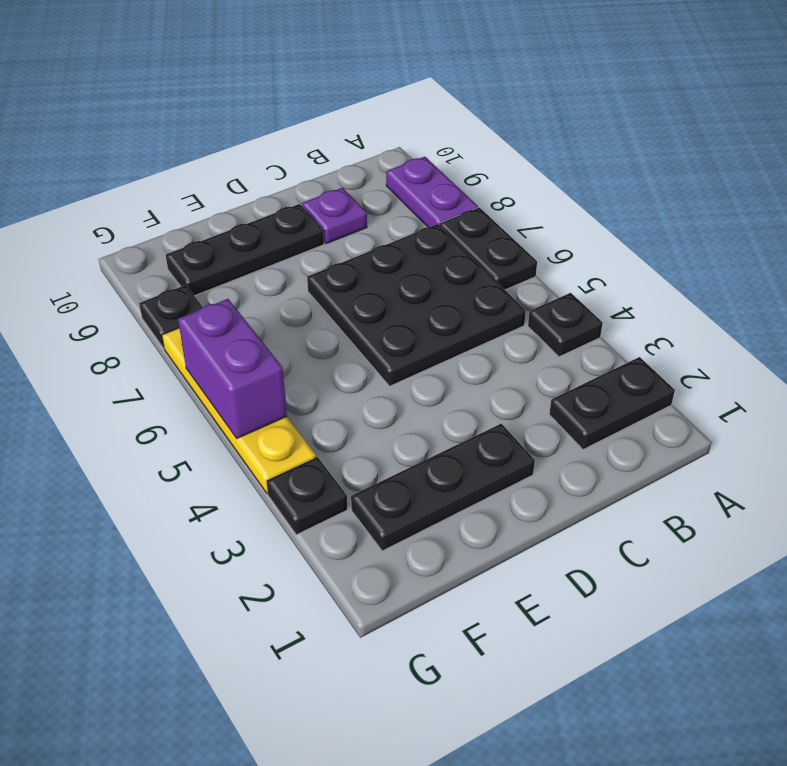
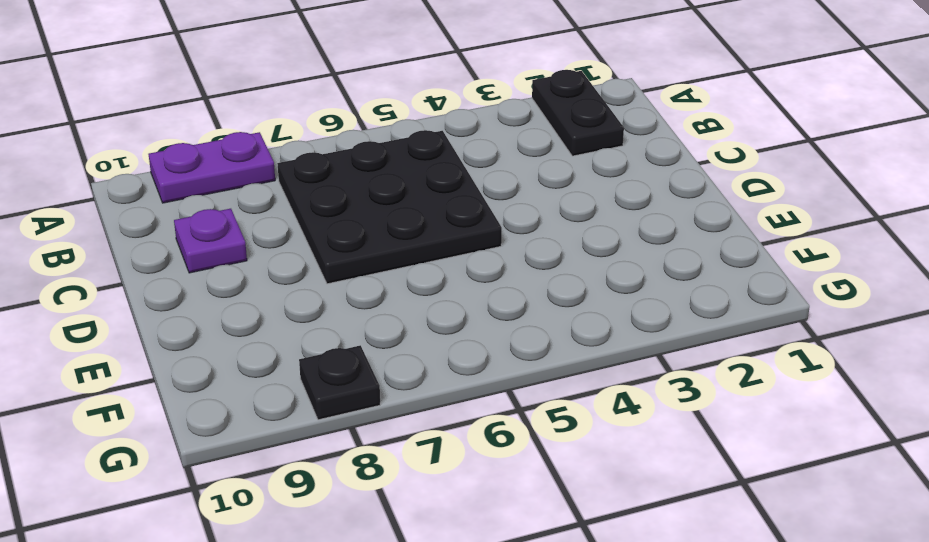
none -> black 1x1 plate [528,293,603,357]
none -> black 1x2 plate [440,207,537,290]
none -> black 1x3 plate [351,424,535,551]

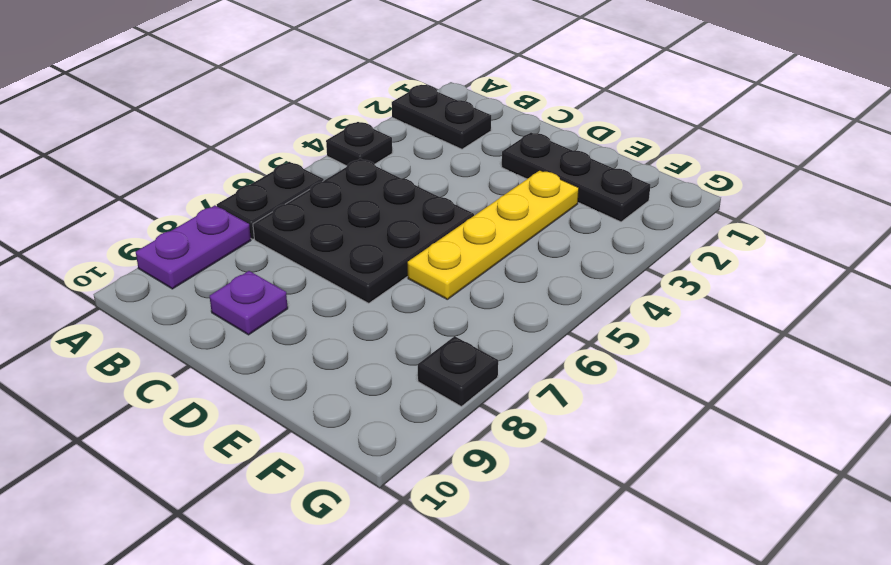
yellow 1x4 plate [408,170,579,299] -> yellow 1x4 plate moved to [162,328,316,493]
none -> black 1x3 plate [166,204,324,296]
none -> black 1x1 plate [267,457,347,535]
none -> purple 1x2 brick [178,299,287,438]

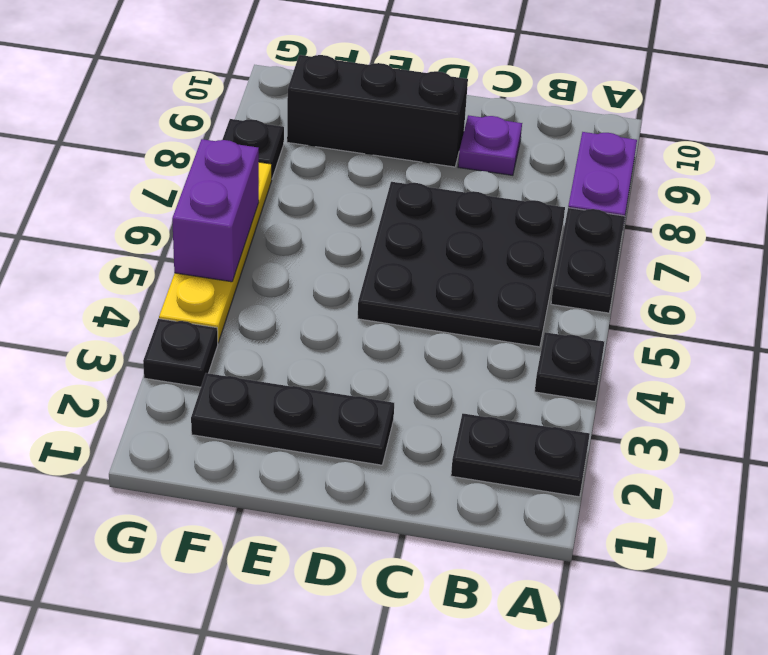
black 1x3 brick [287,55,468,167] -> black 1x3 plate [166,204,324,296]

